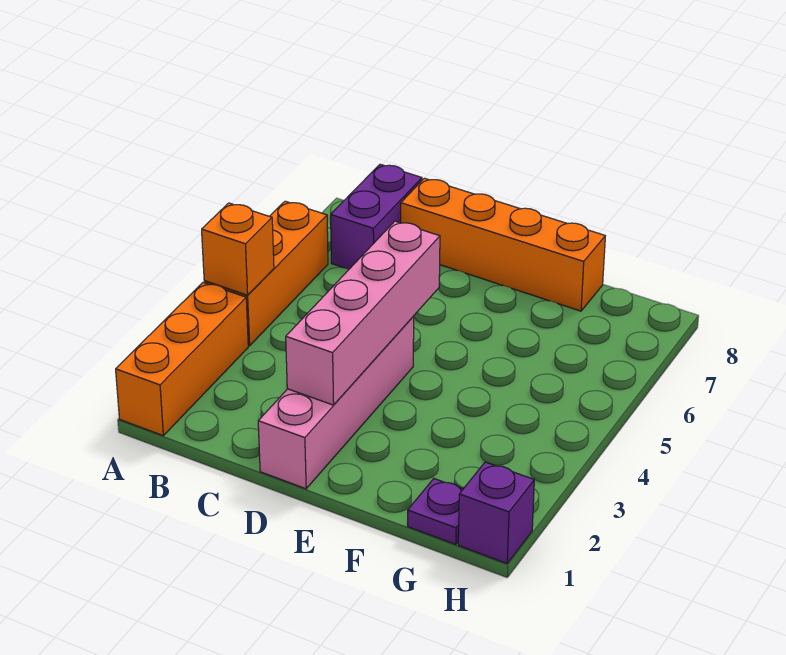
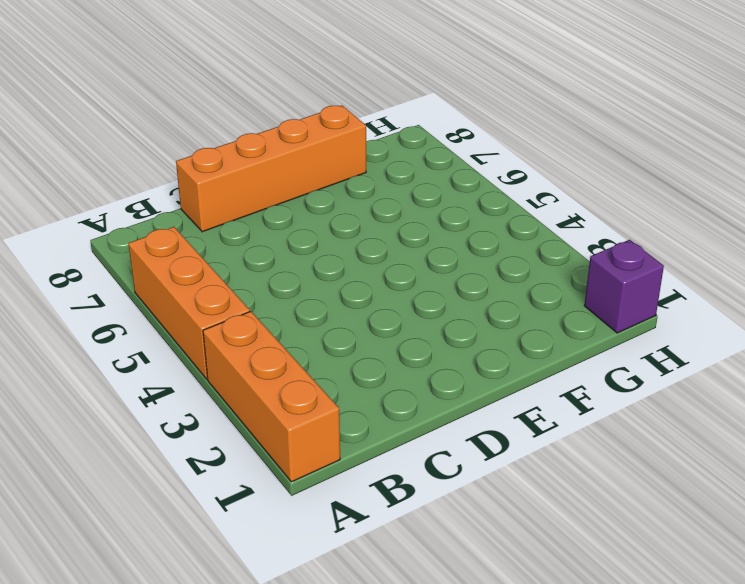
none -> purple 1x2 brick [331,164,422,269]
none -> pink 1x4 brick [258,317,414,489]

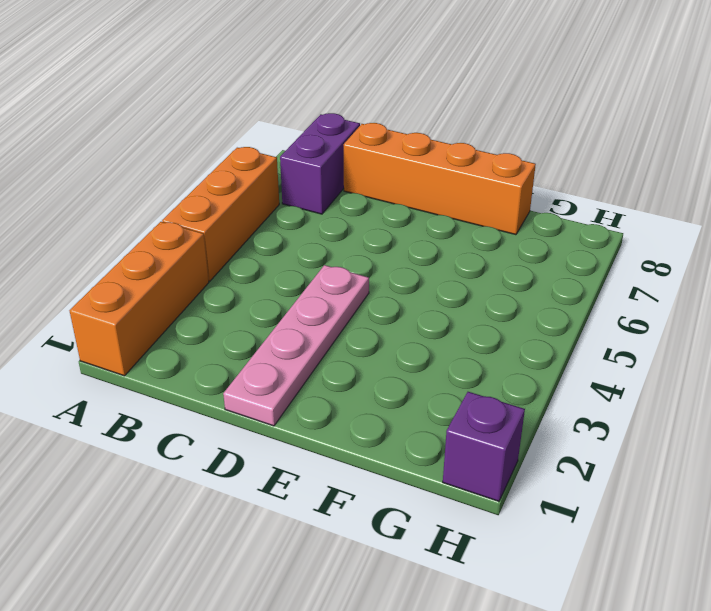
pink 1x4 plate [223,265,369,426] -> pink 1x4 brick [258,317,414,489]
none -> purple 1x1 plate [408,479,463,544]
none -> orange 1x1 brick [202,203,274,295]

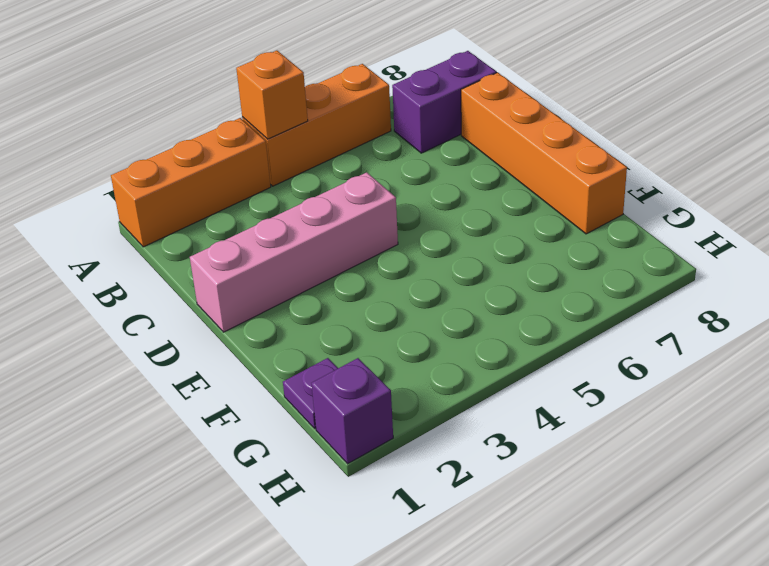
none -> pink 1x4 brick [286,221,440,405]

